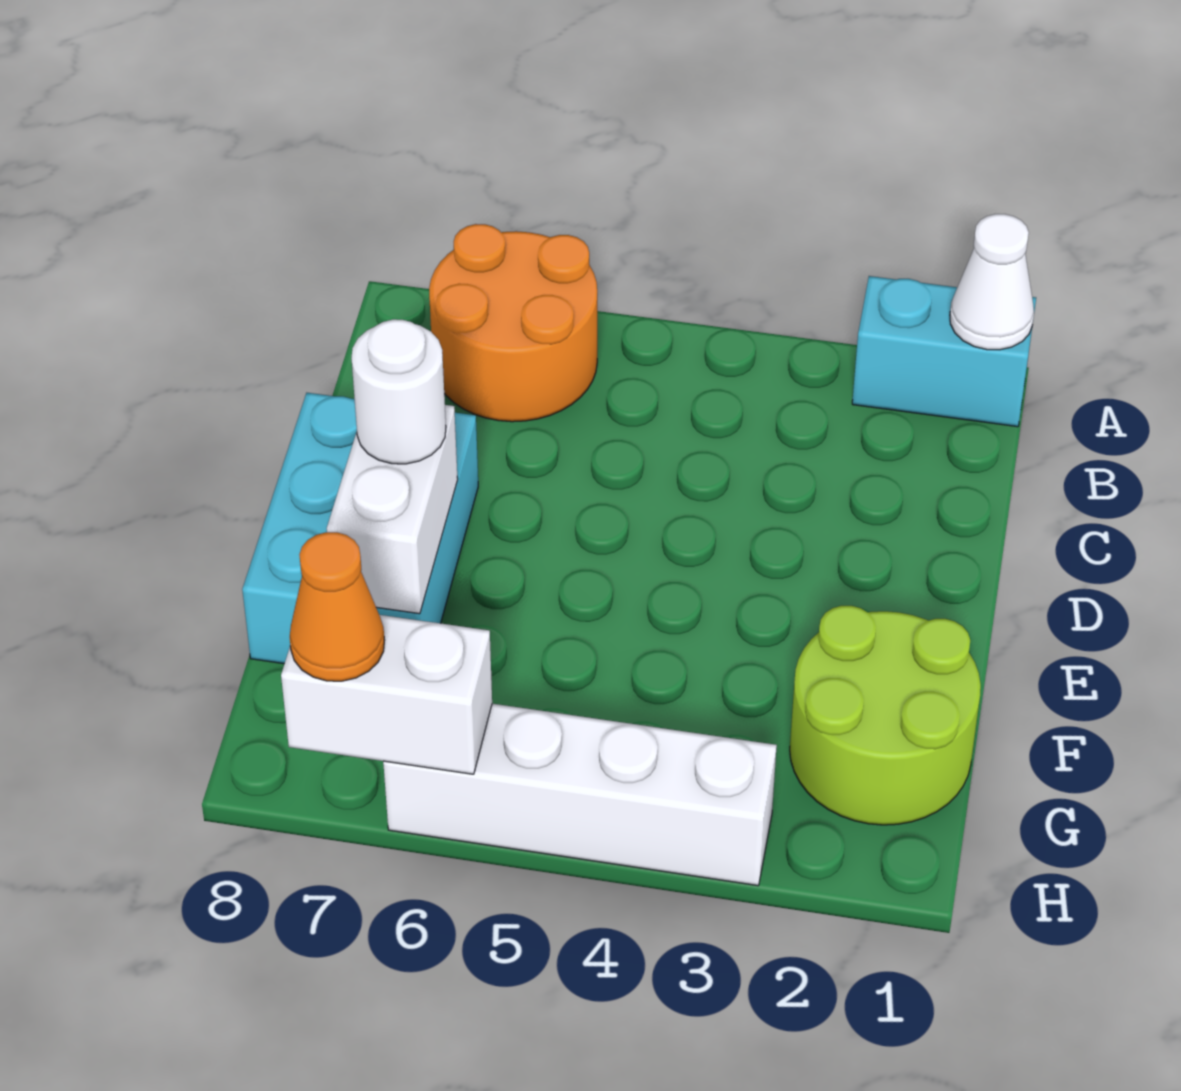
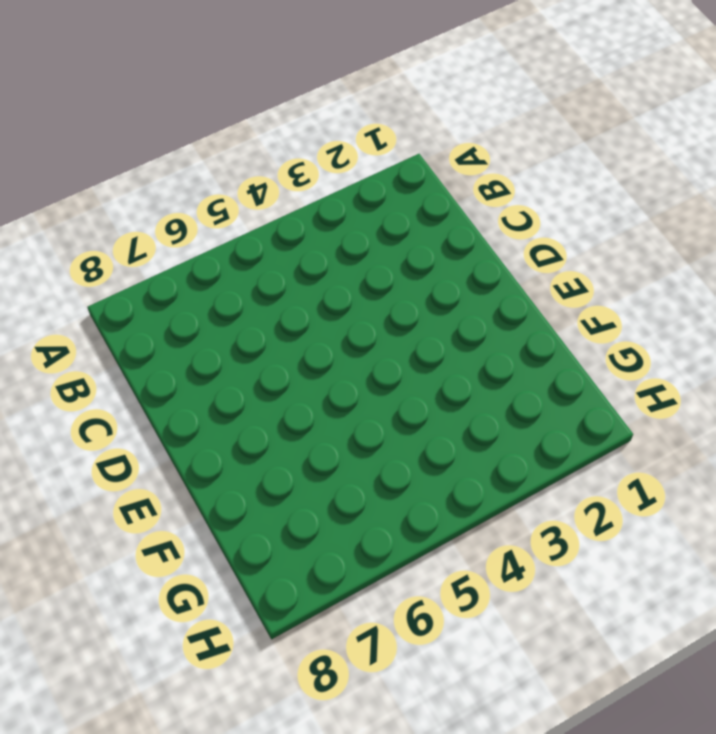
none -> cyan 1x2 brick [852,276,1036,427]
none -> orange 2x2 round brick [429,224,597,422]

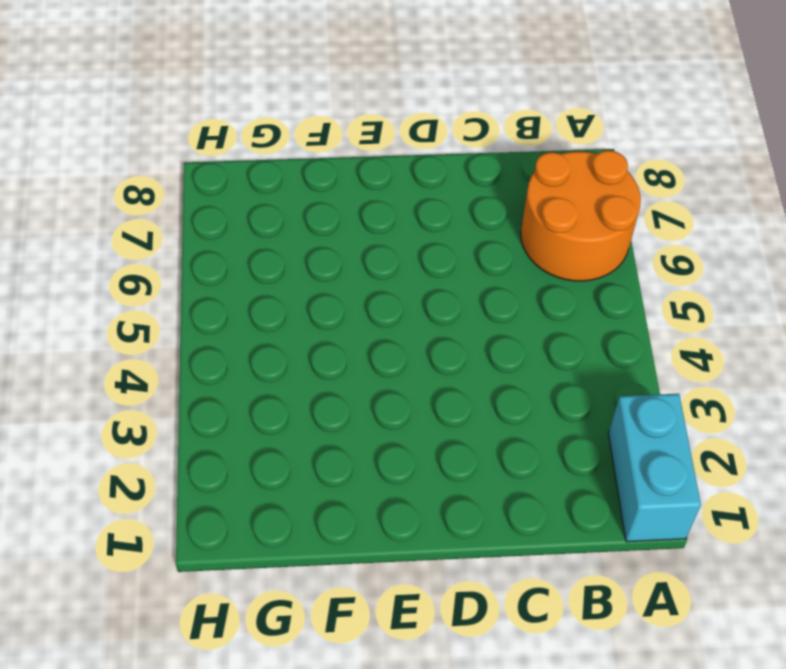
none -> cyan 2x3 brick [242,393,478,664]
none -> lime 2x2 round brick [790,606,981,825]

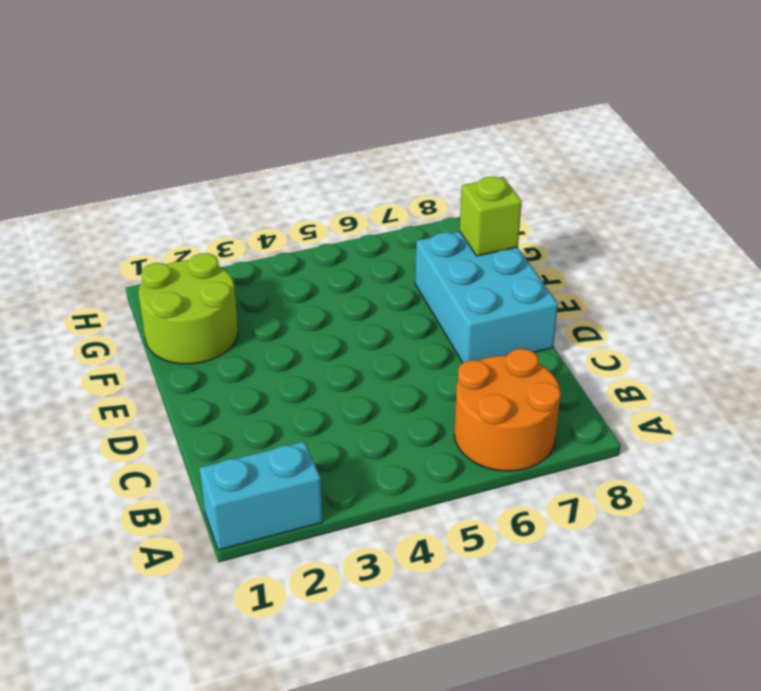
lime 1x1 brick [460,177,522,256] -> none
none -> white 1x4 brick [383,704,777,886]
none -> white 1x1 cone [950,214,1034,350]

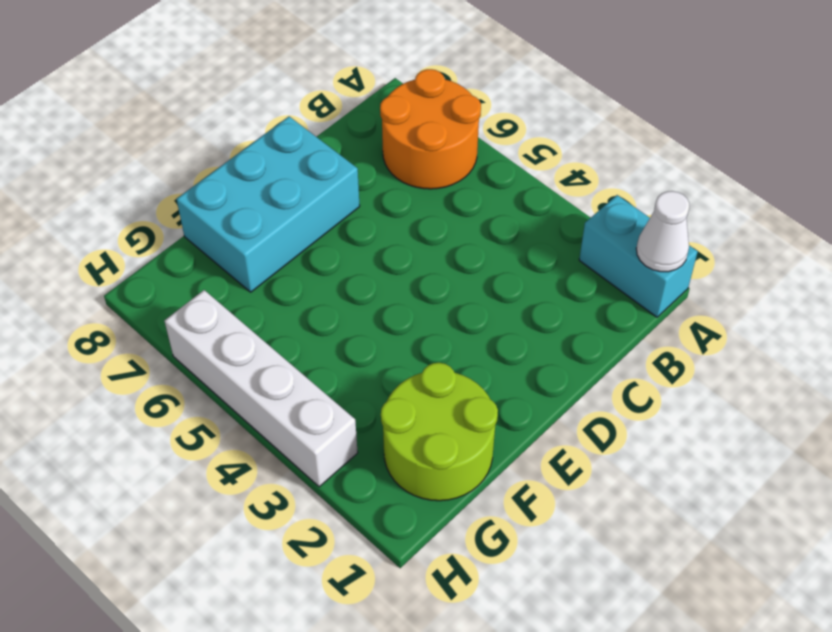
none -> white 1x2 brick [327,405,458,614]
none -> white 1x2 brick [281,615,492,774]

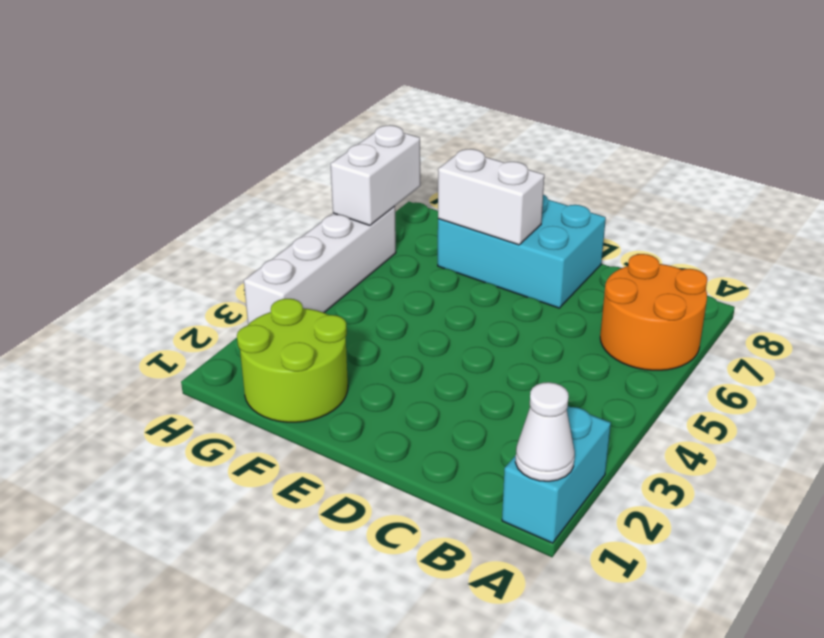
none -> white 1x1 round brick [351,319,446,464]
none -> orange 1x1 cone [290,532,384,681]

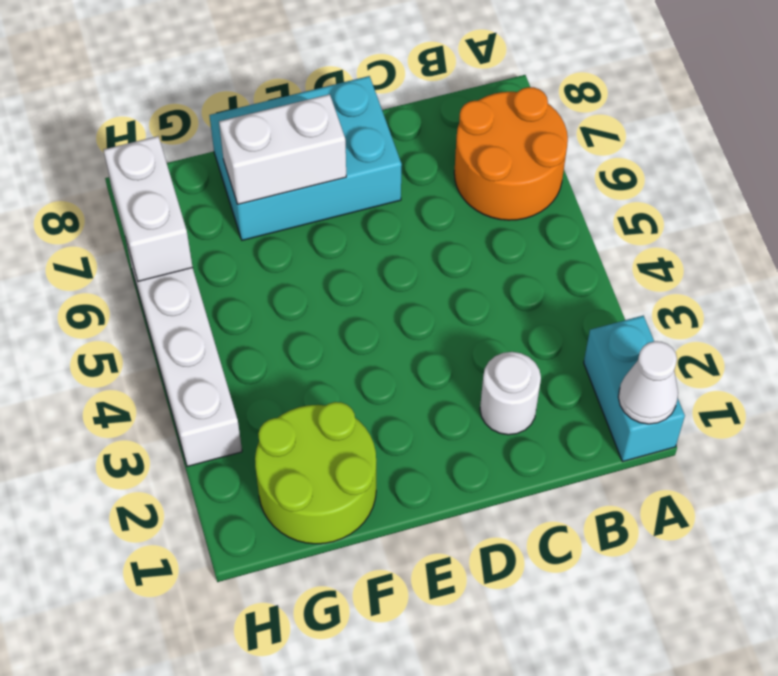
white 1x1 round brick [480,352,541,435] -> white 1x1 round brick moved to [351,319,446,464]
none -> orange 1x1 cone [290,532,384,681]

